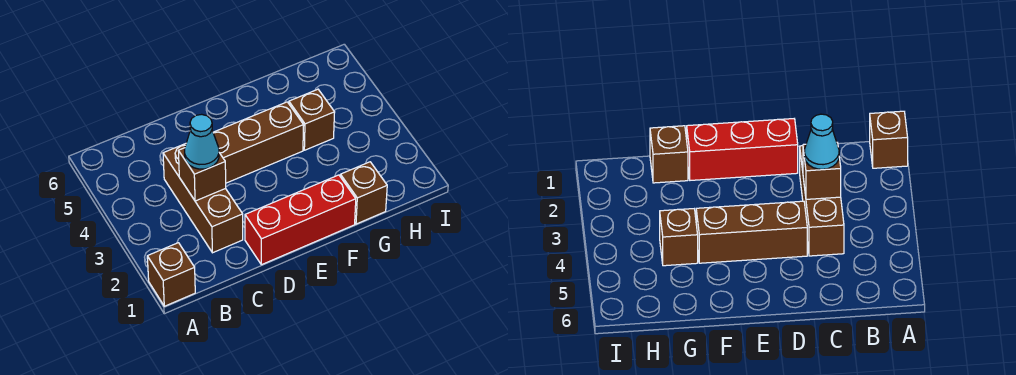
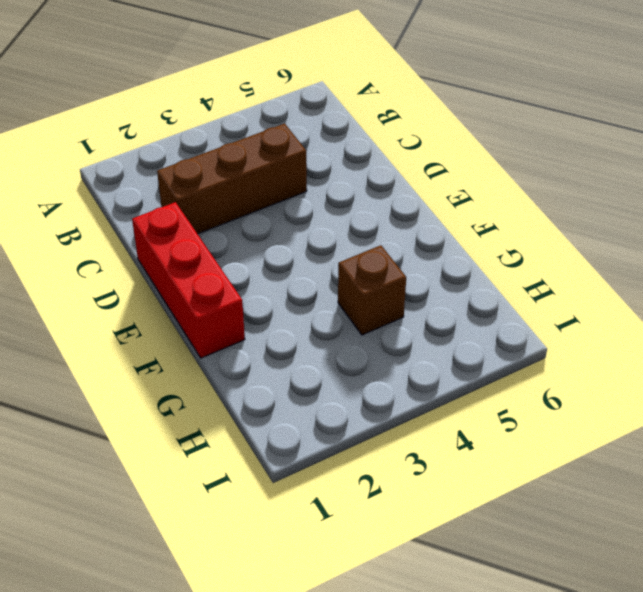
none -> brown 1x1 brick [147,243,195,306]
none -> brown 1x3 brick [213,102,304,183]

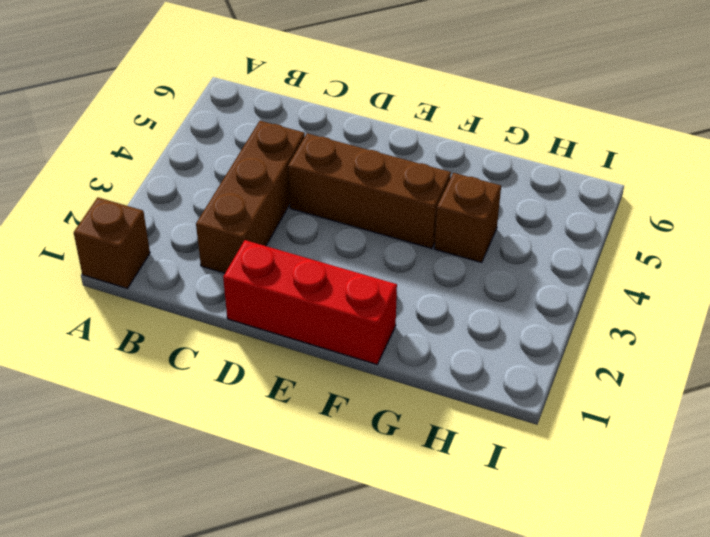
none -> brown 1x1 brick [340,162,387,224]
none -> brown 1x1 brick [179,148,226,201]

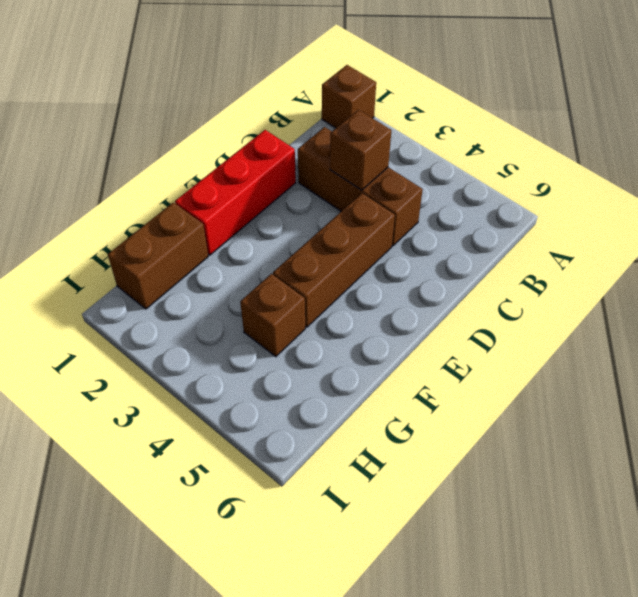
brown 1x2 brick [108,202,208,309] -> brown 1x1 brick [340,162,387,224]
none -> cyan 1x1 cone [185,114,219,169]

